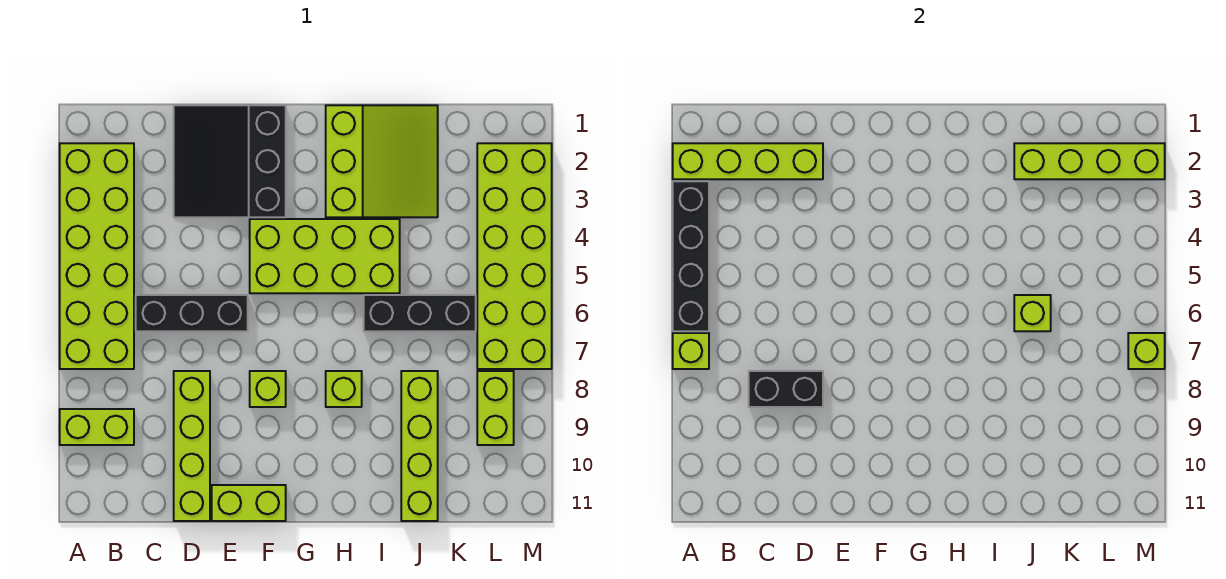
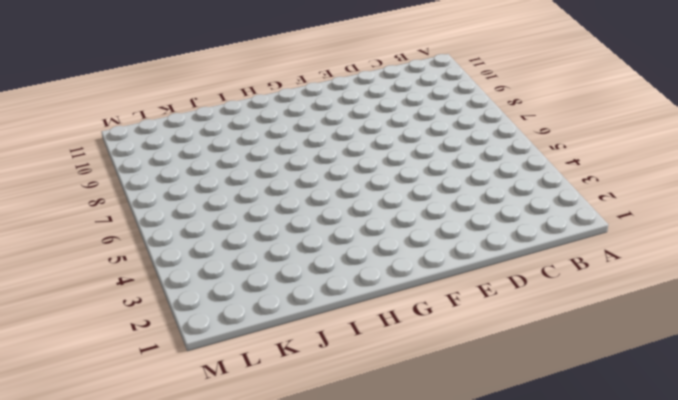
none -> lime 2x6 brick [60,143,134,369]
none -> lime 1x2 brick [60,409,134,445]
none -> black 1x3 brick [136,295,248,331]

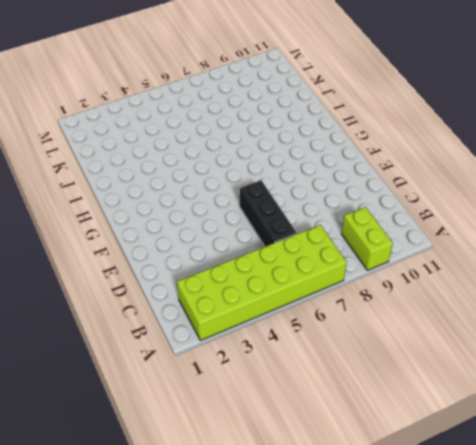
none -> black 3x3 slope [174,105,286,217]
none -> lime 1x4 brick [174,371,210,521]
none -> lime 1x2 brick [212,485,286,521]

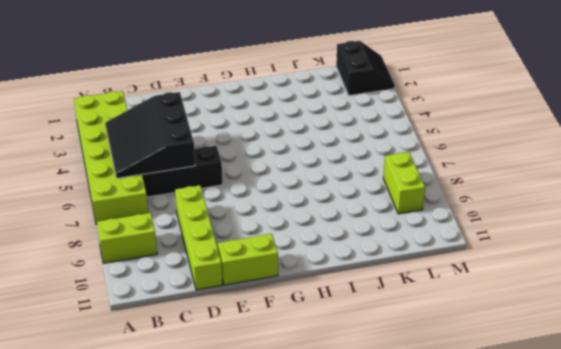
black 3x3 slope [105,92,195,178] -> black 3x3 slope moved to [174,105,286,217]
black 2x2 slope [336,41,395,96] -> lime 2x6 brick [477,143,552,369]
none -> lime 2x4 brick [250,219,400,293]
none -> lime 1x1 brick [250,371,286,407]
none -> lime 3x3 slope [326,105,438,217]

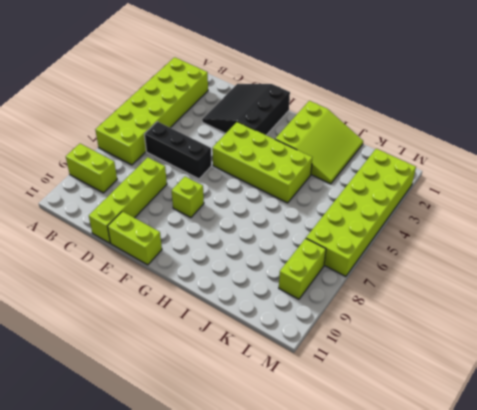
none -> lime 1x1 brick [326,371,362,407]
none -> black 1x3 brick [364,295,476,331]
none -> lime 1x4 brick [401,371,438,521]

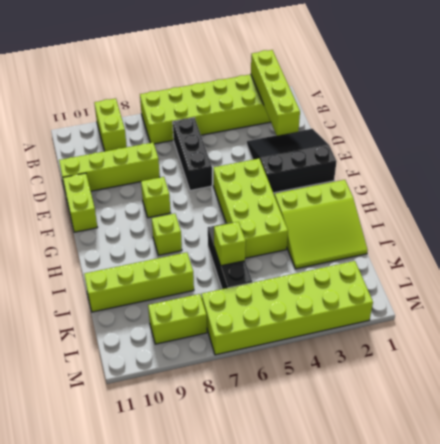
none -> black 1x4 brick [673,181,709,331]
none -> lime 1x1 brick [673,333,709,369]
none -> black 1x2 brick [749,371,823,407]

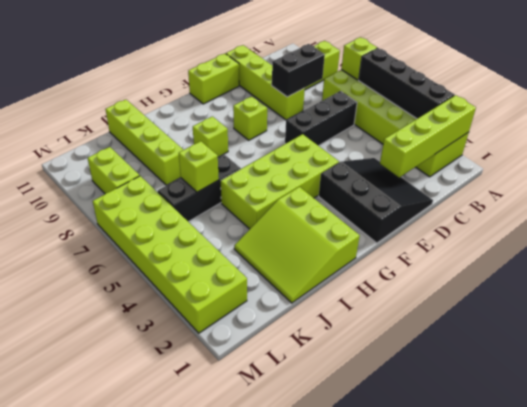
none -> lime 1x4 brick [1014,143,1165,179]
none -> lime 1x1 brick [1128,333,1165,369]

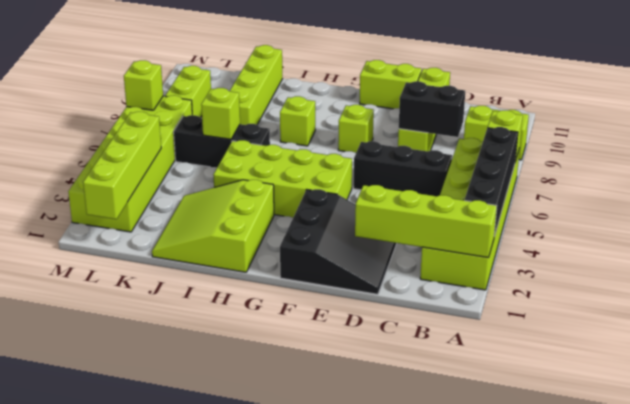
lime 1x4 brick [83,112,161,219] -> lime 1x4 brick turned to [1014,143,1165,179]

